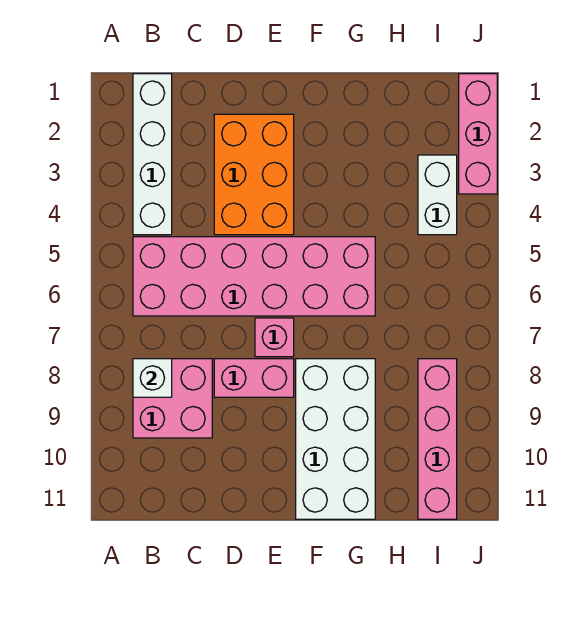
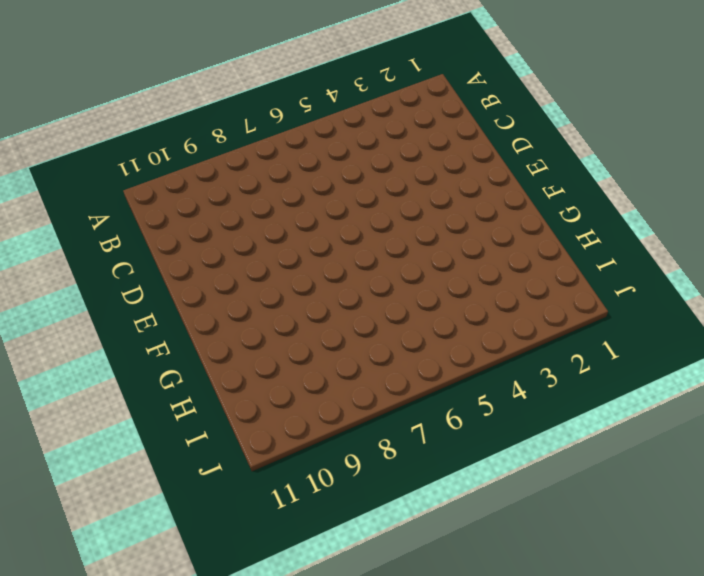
none -> white 1x4 brick [133,74,172,235]
none -> pink 2x6 brick [133,237,375,316]

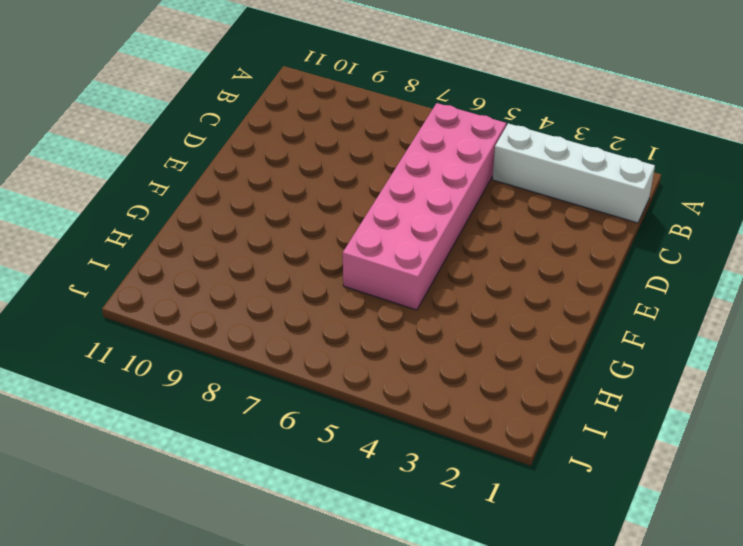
none -> pink 2x2 brick [133,359,212,438]
none -> orange 2x3 brick [214,114,294,235]

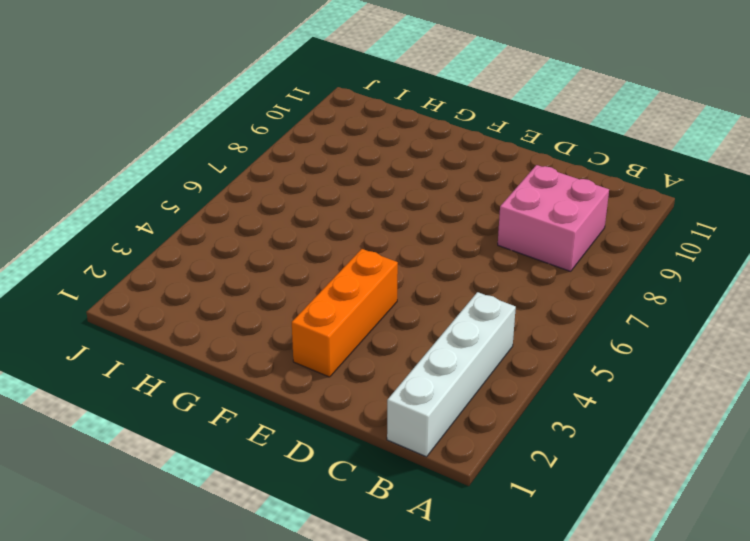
orange 1x3 brick [292,249,398,377] -> orange 2x3 brick [214,114,294,235]
none -> pink 2x6 brick [133,237,375,316]
none -> pink 1x2 brick [214,359,294,397]

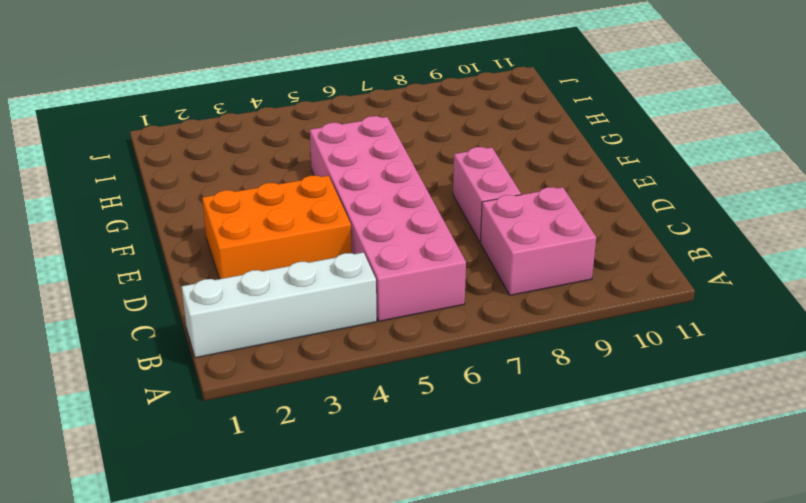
none -> pink 1x1 brick [255,318,294,357]
none -> white 2x4 brick [296,359,375,519]

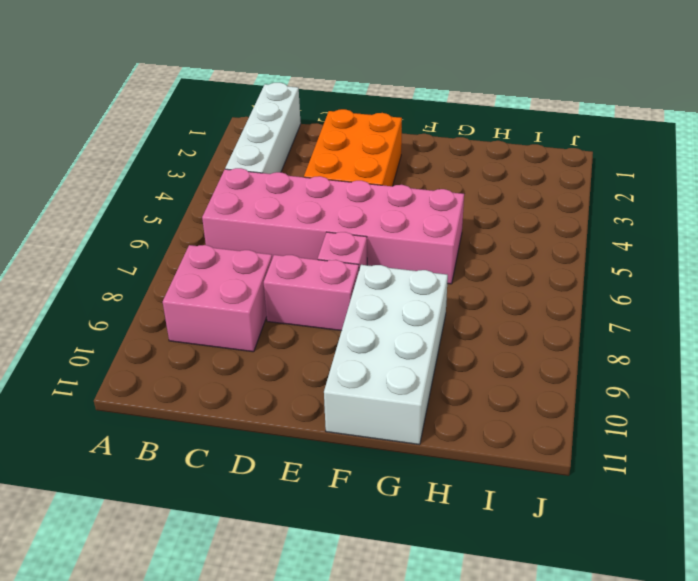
none -> white 1x2 brick [418,155,457,235]
none -> pink 1x4 brick [418,359,457,519]

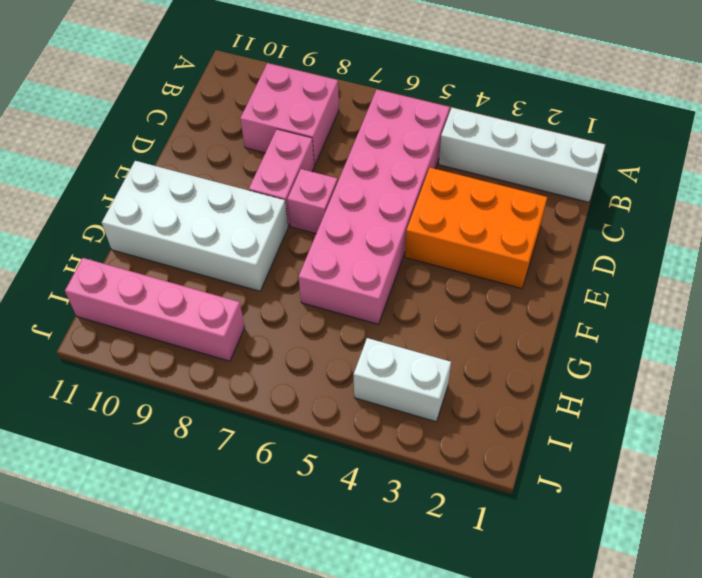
none -> pink 1x3 brick [459,74,497,194]
none -> white 1x1 brick [133,359,172,397]

